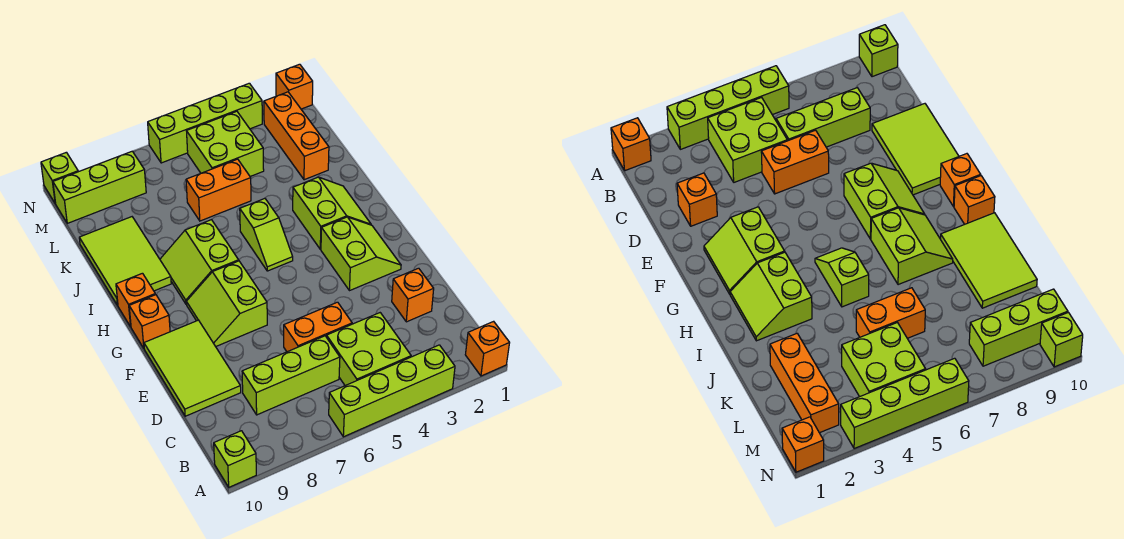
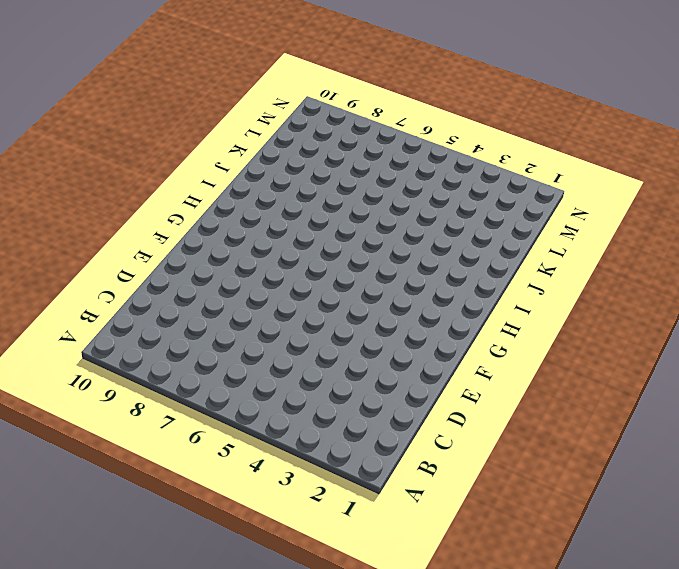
none -> orange 1x1 brick [465,321,509,376]
none -> lime 1x4 brick [329,345,455,437]
none -> lime 1x1 brick [214,431,256,487]

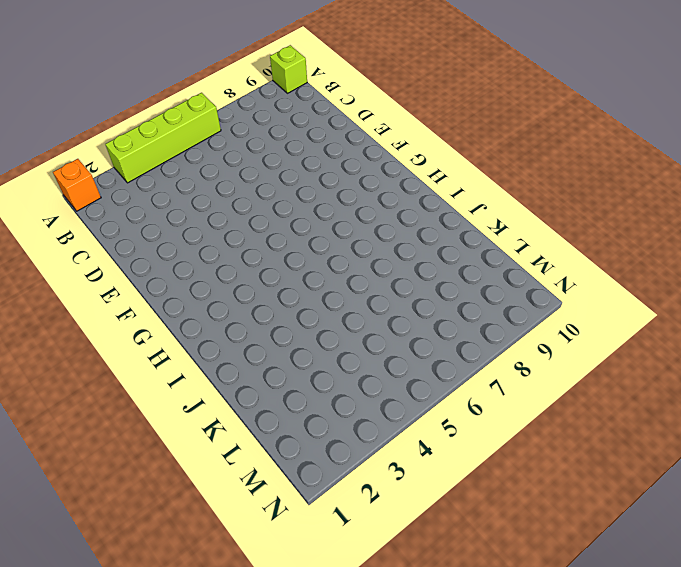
none -> lime 2x2 brick [327,313,411,386]
none -> lime 1x3 brick [242,336,340,415]
none -> orange 1x1 brick [392,268,434,322]

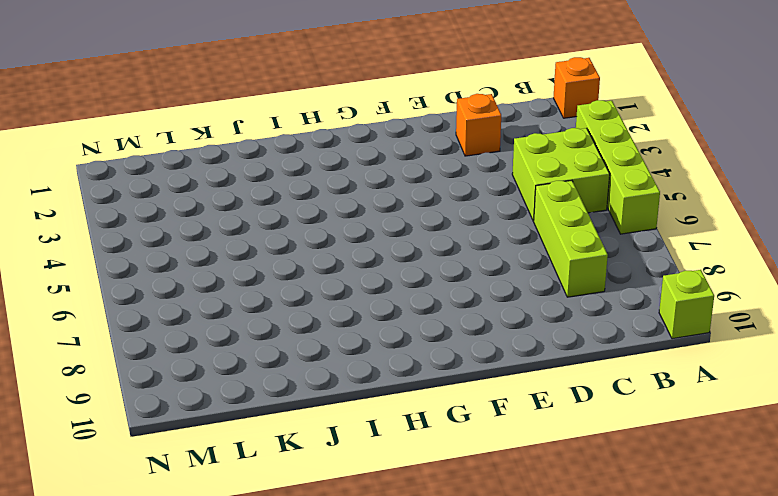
none -> orange 1x2 brick [284,302,352,352]
none -> lime 2x3 tile [144,320,241,416]
none -> lime 2x2 slope [321,217,401,291]

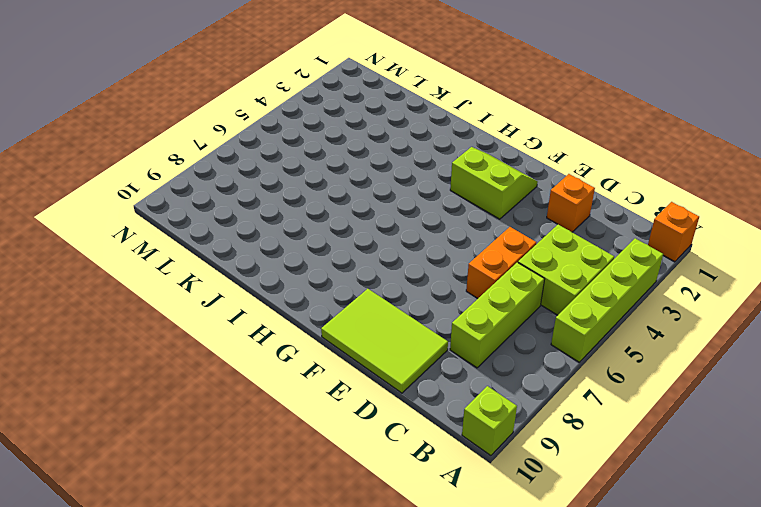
none -> lime 2x2 slope [186,261,267,347]
none -> orange 1x1 brick [129,295,170,348]
none -> lime 2x2 slope [293,177,371,249]

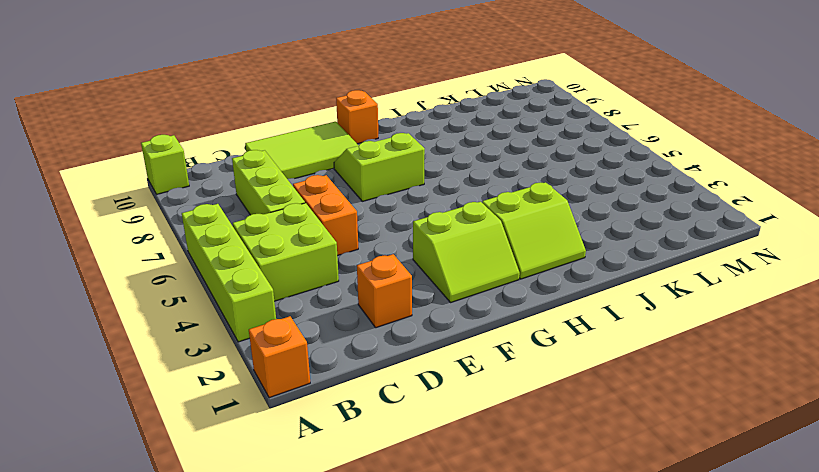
none -> lime 1x2 slope [240,198,293,271]
none -> lime 2x2 slope [160,220,239,304]
none -> orange 1x1 brick [116,273,155,327]

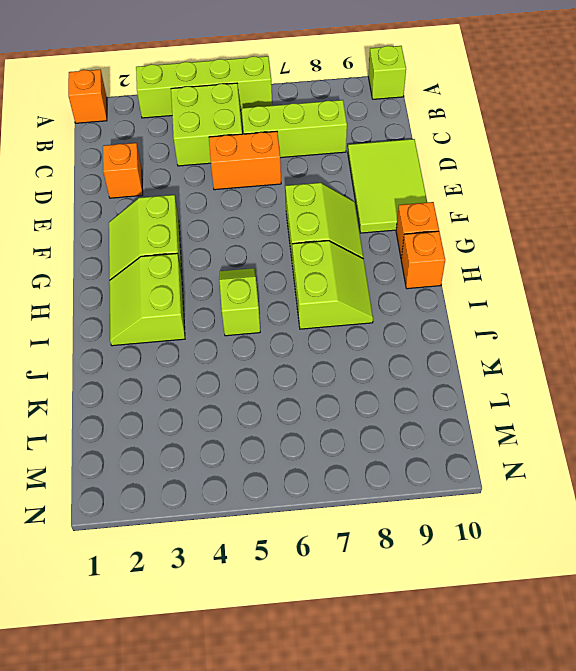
none -> lime 2x3 tile [79,217,171,305]
none -> orange 1x3 brick [264,92,329,180]
none -> orange 1x2 brick [186,159,251,221]

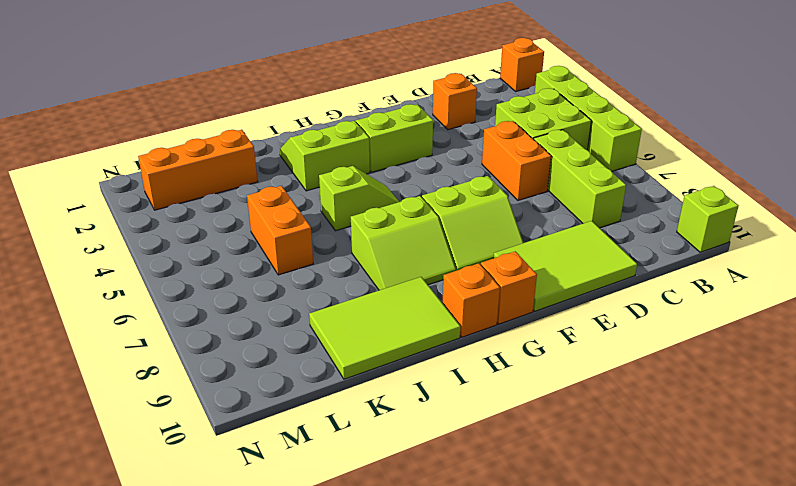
none -> lime 2x2 brick [187,111,264,176]
none -> lime 1x3 brick [53,151,146,223]
none -> orange 1x1 brick [276,64,313,109]

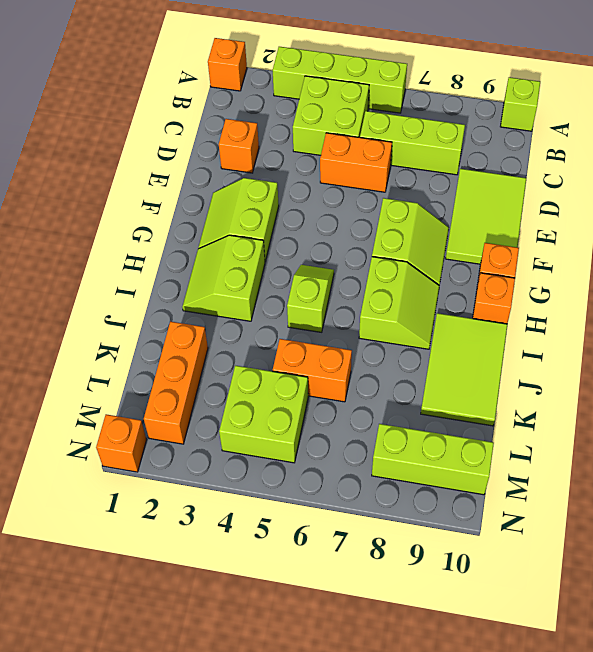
none -> lime 1x4 brick [148,83,262,163]
none -> lime 1x1 brick [41,152,78,203]

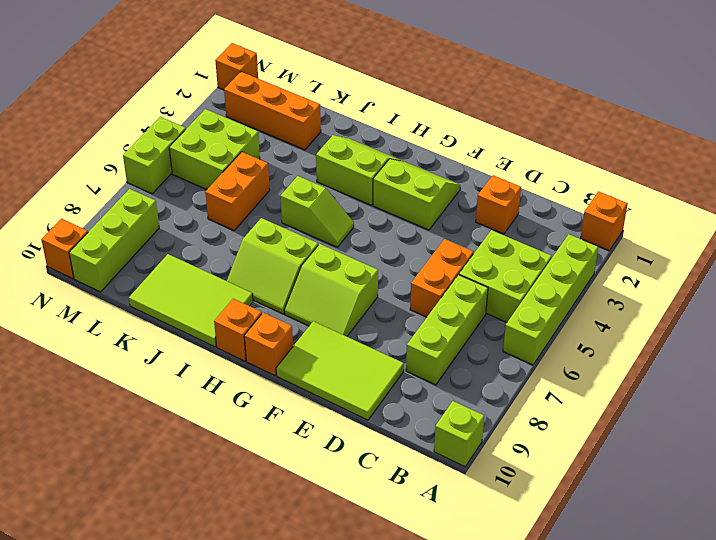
lime 1x2 brick [123,117,186,194] -> lime 1x4 brick [148,83,262,163]
orange 1x1 brick [41,219,88,279] -> lime 1x1 brick [41,152,78,203]

